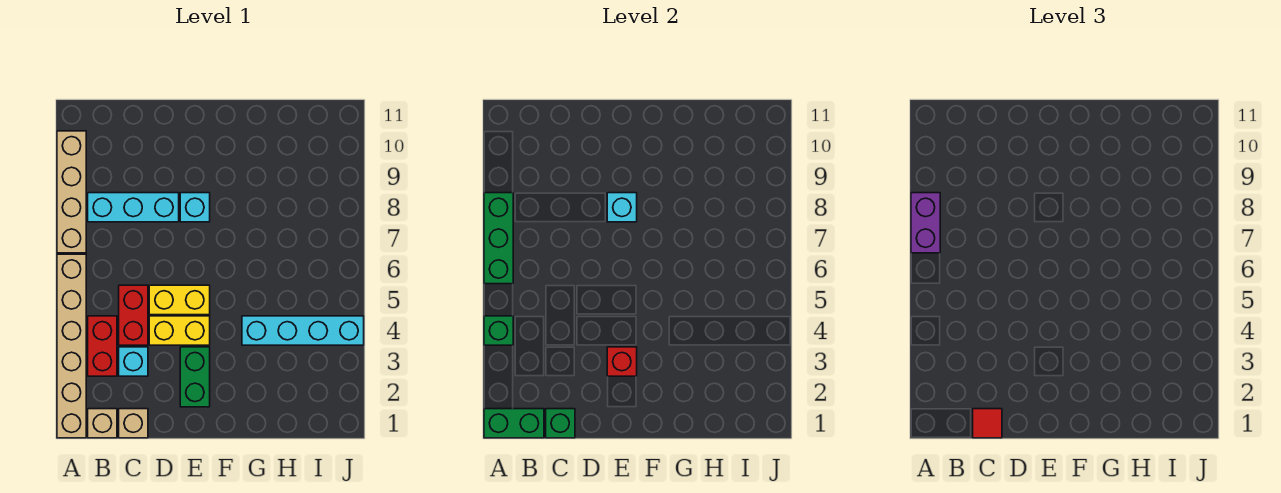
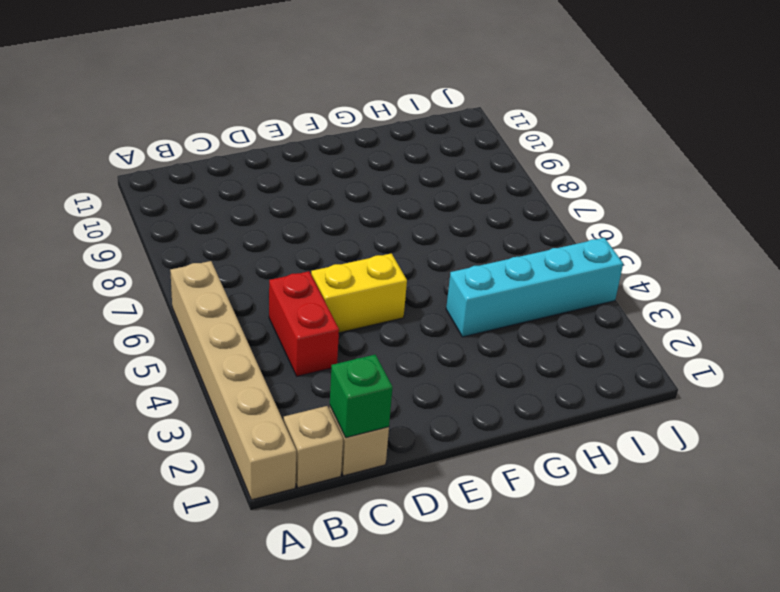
none -> tan 1x4 brick [57,131,86,253]
none -> red 1x2 brick [88,316,117,376]
none -> cyan 1x3 brick [88,193,179,222]

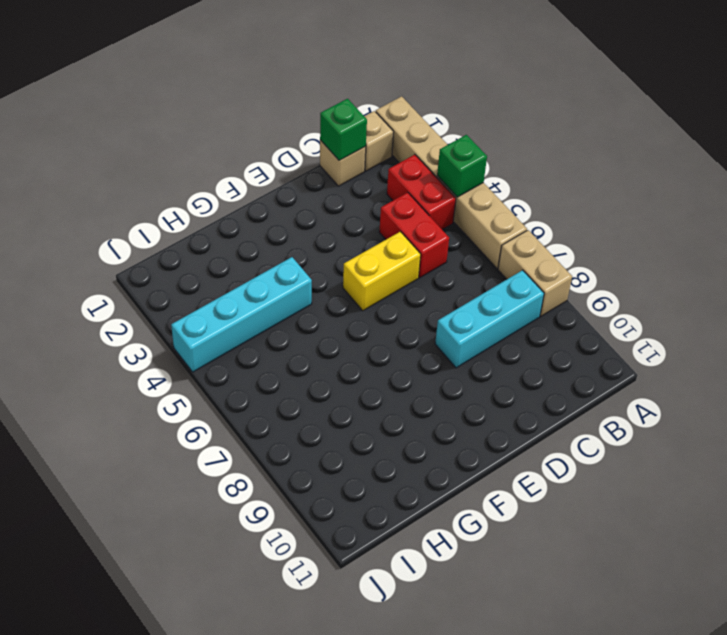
tan 1x2 brick [498,230,572,316] -> tan 1x4 brick [57,131,86,253]
none -> cyan 1x1 brick [119,347,148,376]
none -> yellow 1x2 brick [149,316,210,345]
none -> green 1x2 brick [180,347,210,407]

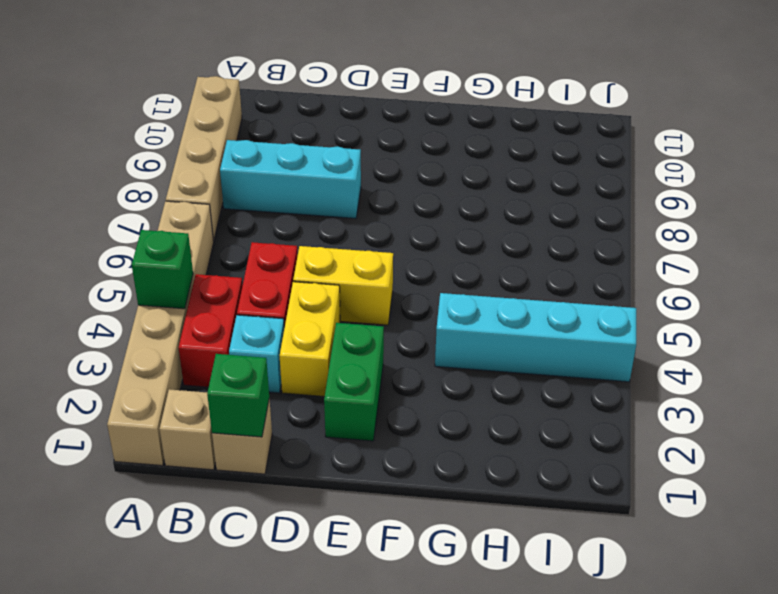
yellow 1x2 brick [280,282,340,397] -> yellow 1x2 brick turned to [149,316,210,345]
none -> cyan 1x1 brick [180,193,210,222]
none -> green 1x2 brick [484,409,544,438]
none -> green 1x3 brick [484,193,513,284]

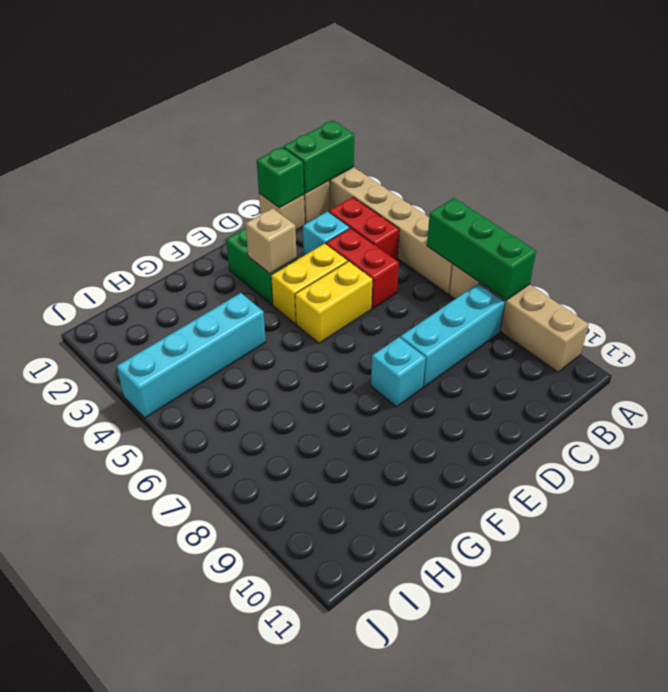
tan 1x1 brick [246,208,297,274] -> red 1x1 brick [607,347,637,376]
none -> green 1x1 brick [484,316,513,345]
none -> cyan 1x1 brick [607,193,637,222]
none -> purple 1x2 brick [911,193,940,253]

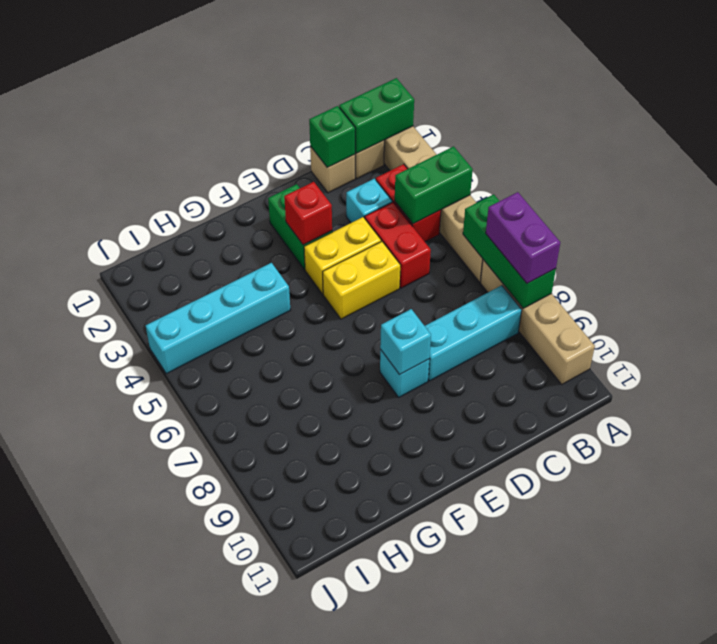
green 1x2 brick [395,146,473,224] -> green 1x1 brick [484,316,513,345]
none -> red 1x1 tile [973,409,1002,438]

